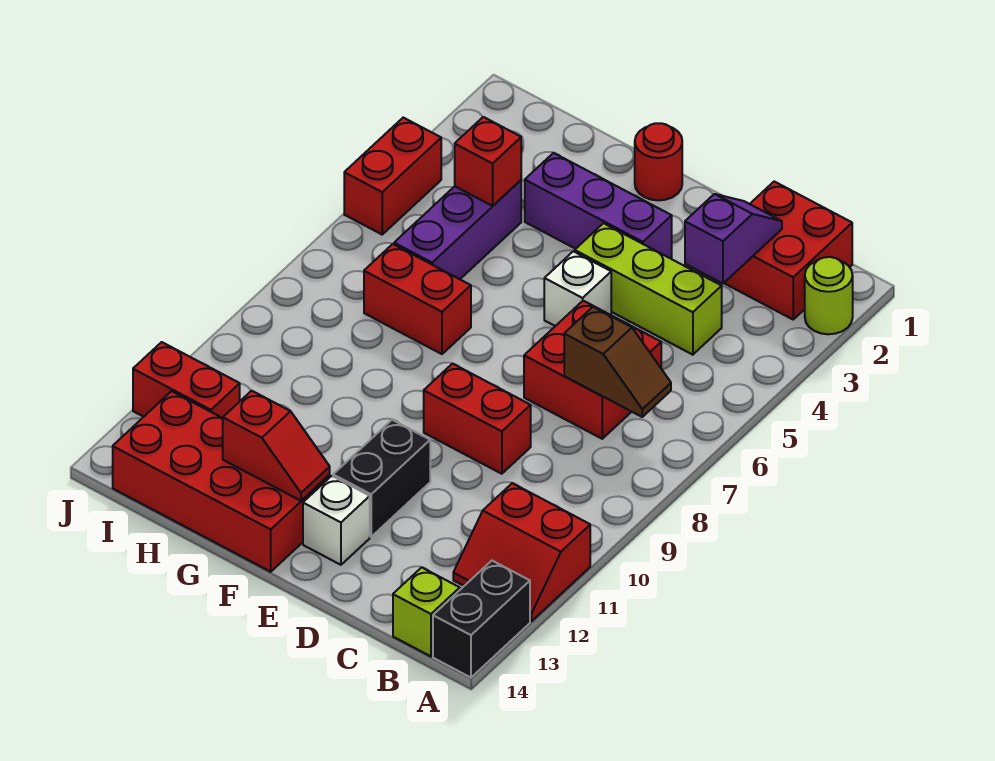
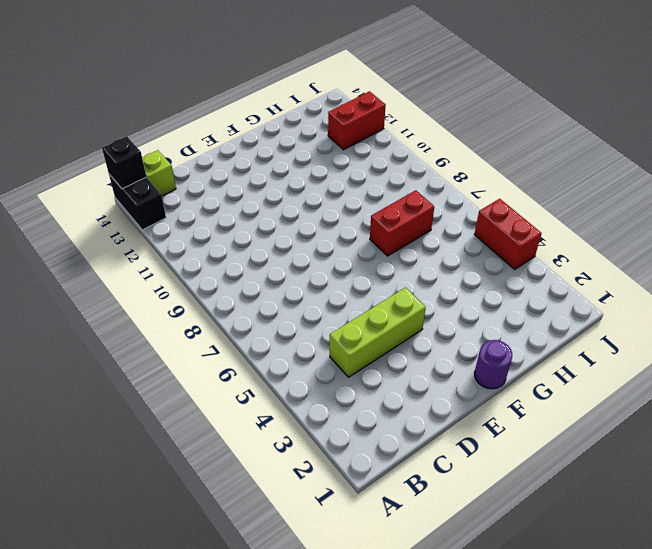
black 1x1 brick [102,136,146,189] -> none
purple 1x1 round brick [475,340,512,389] -> red 1x1 round brick [635,123,682,200]
none -> lime 1x1 round brick [805,257,853,334]
none -> red 2x2 slope [453,483,590,621]
none -> red 2x2 brick [724,182,852,319]

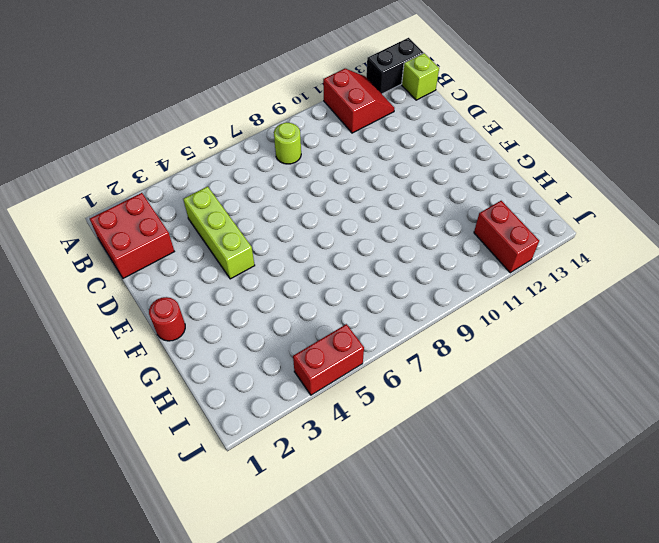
lime 1x1 round brick [274,122,301,164] -> lime 1x1 round brick moved to [805,257,853,334]
none -> red 2x2 brick [524,301,661,439]
none -> red 1x2 brick [424,364,531,474]
none -> purple 1x3 brick [525,153,672,259]

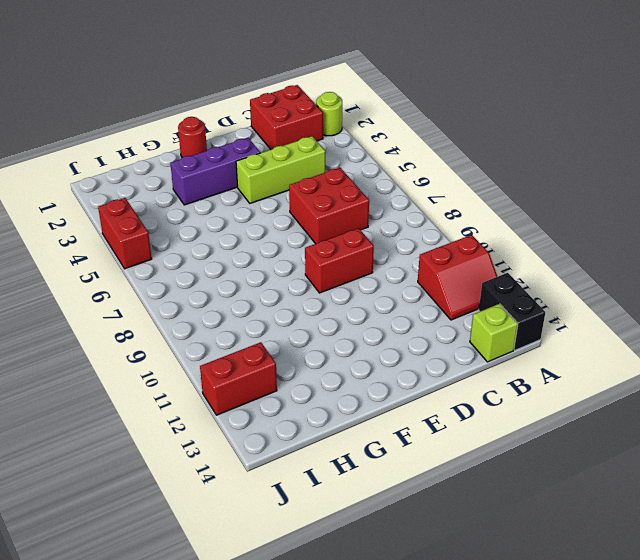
none -> white 1x1 brick [544,251,611,326]
none -> black 1x2 brick [333,420,430,537]
none -> white 1x1 brick [303,476,370,565]

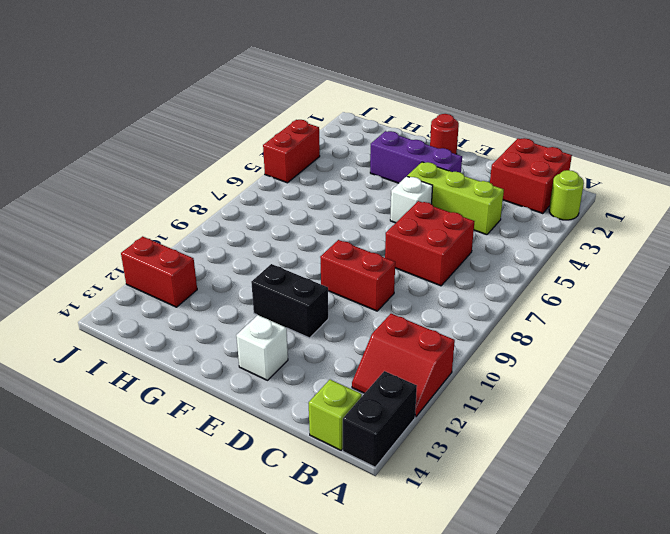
black 1x2 brick [251,264,328,338] -> black 1x2 brick turned to [333,420,430,537]
none -> red 2x4 brick [113,391,330,572]
none -> red 1x2 brick [364,244,471,354]
none -> purple 1x3 brick [394,180,521,279]

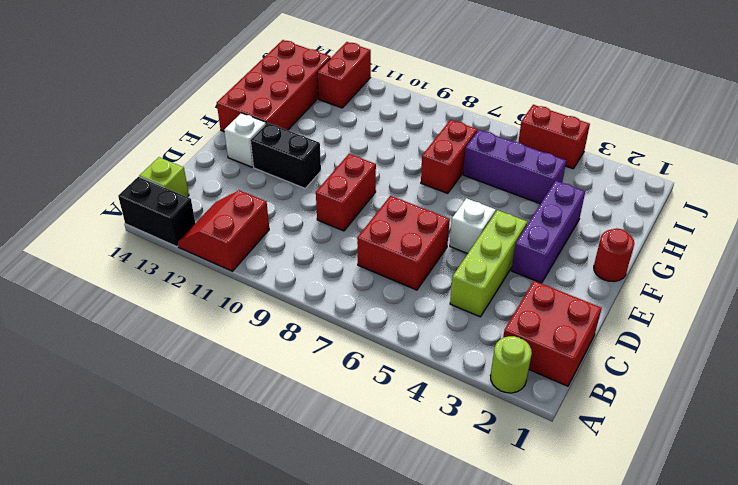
none -> brown 1x2 slope [564,307,671,417]
none -> purple 1x2 slope [685,194,782,284]
none -> red 1x2 slope [223,391,330,501]

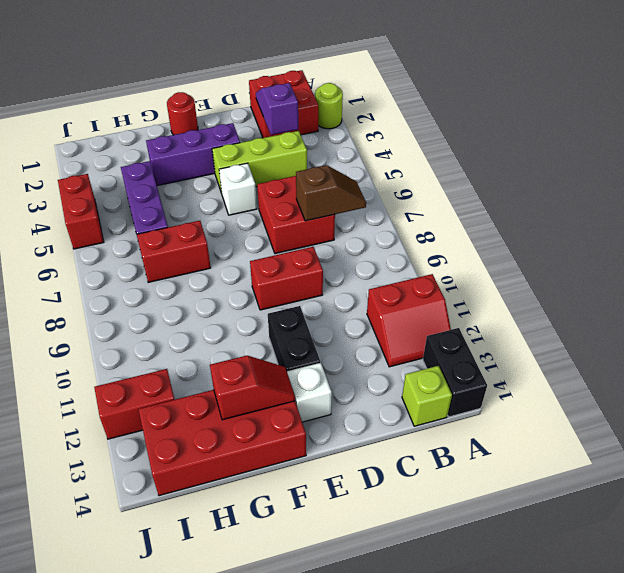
none -> red 1x1 brick [455,117,521,206]

